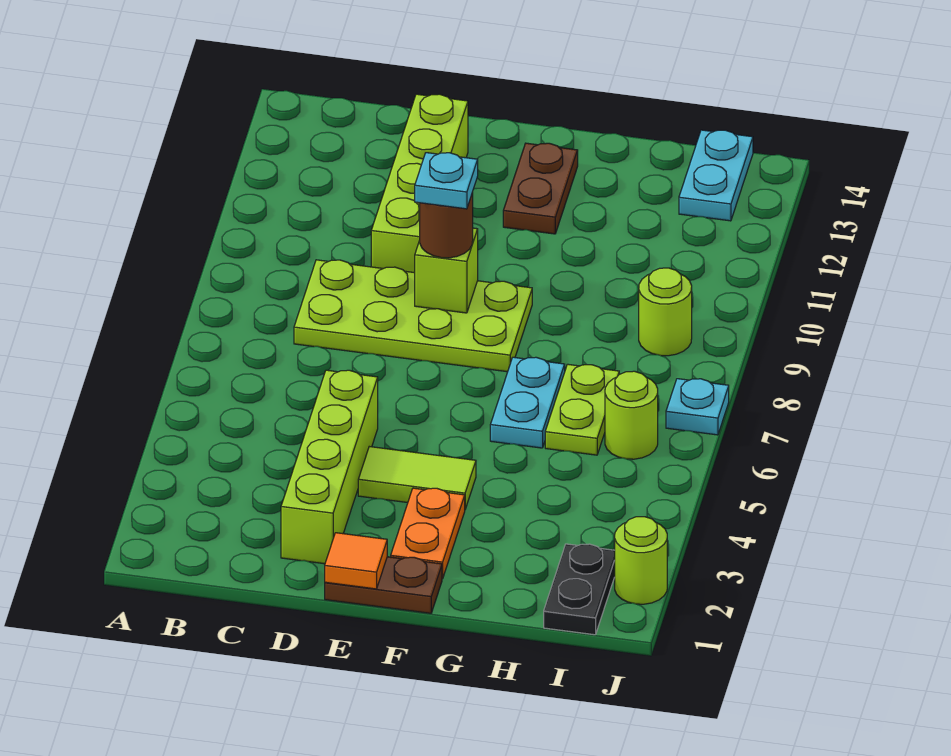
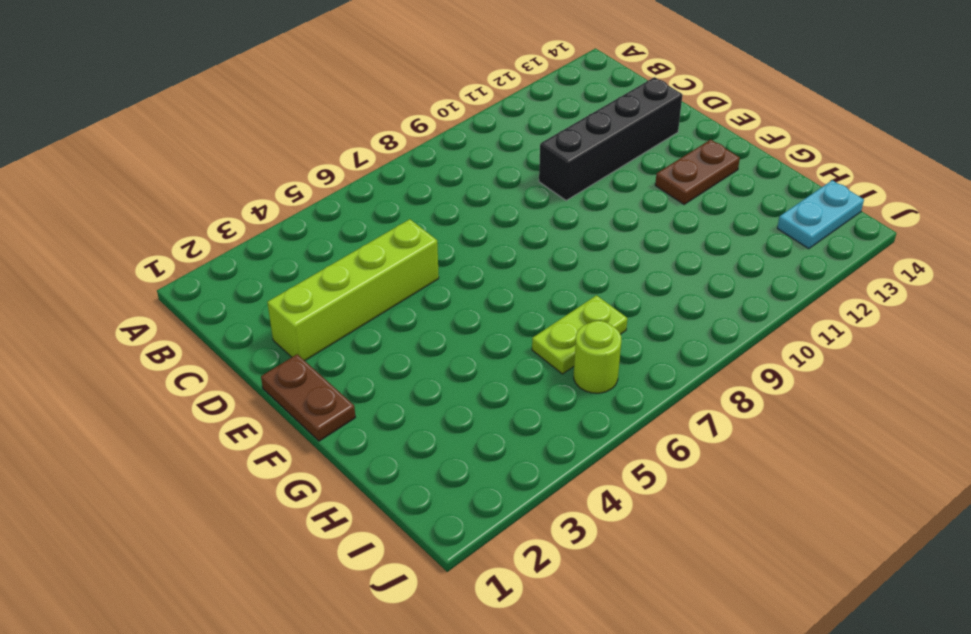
black 1x4 brick [539,77,682,201] -> lime 1x4 brick [371,94,468,273]
none -> lime 2x4 plate [294,260,532,372]
none -> lime 1x2 tile [358,447,476,509]
none -> orange 1x2 plate [391,488,465,579]

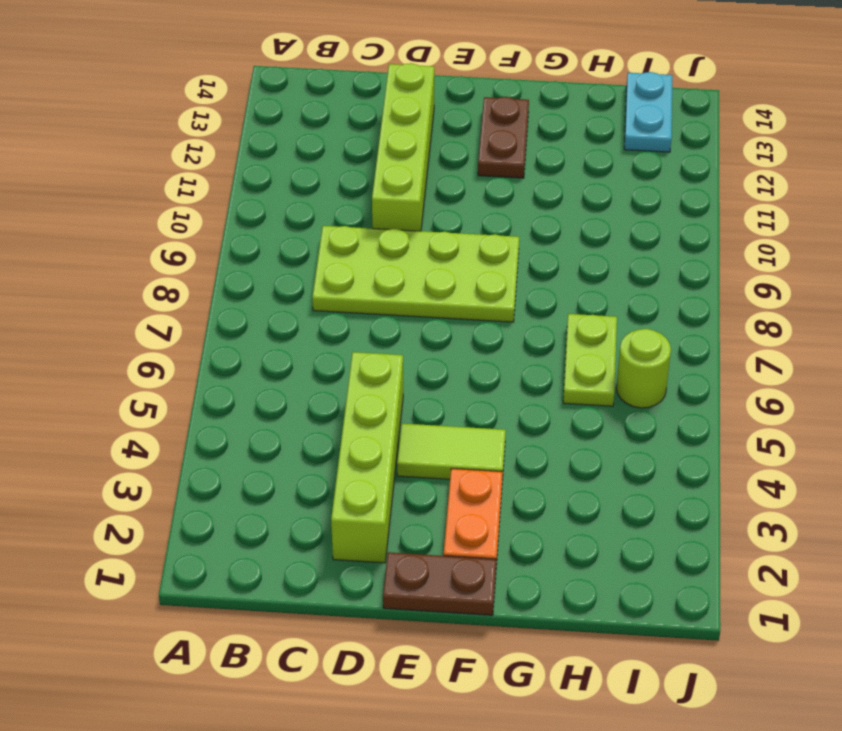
none -> cyan 1x2 plate [490,357,565,448]
none -> black 1x2 plate [544,544,615,635]
none -> lime 1x1 round brick [639,268,692,356]

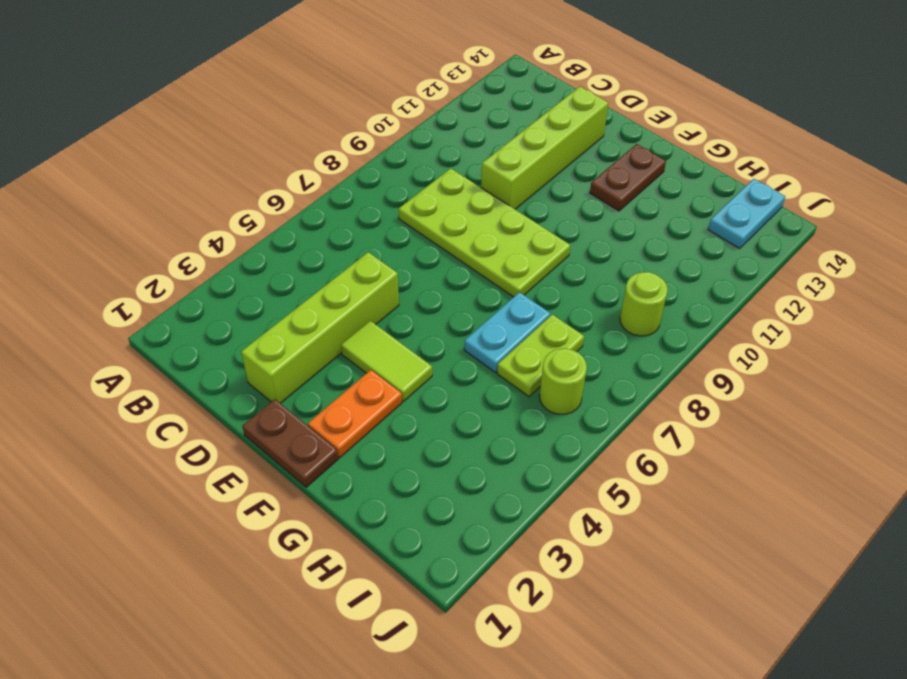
none -> black 1x2 plate [544,544,615,635]
none -> lime 1x1 round brick [615,517,667,604]
none -> cyan 1x1 plate [666,379,729,435]

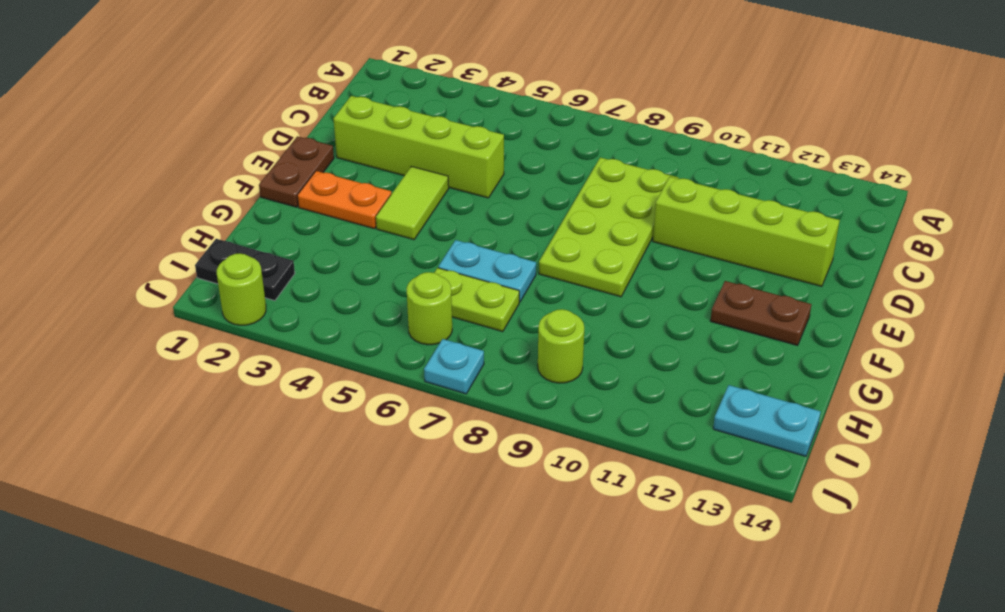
none -> orange 1x1 tile [325,533,387,589]
none -> lime 1x1 brick [415,228,478,313]
none -> brown 1x1 round brick [420,192,473,258]

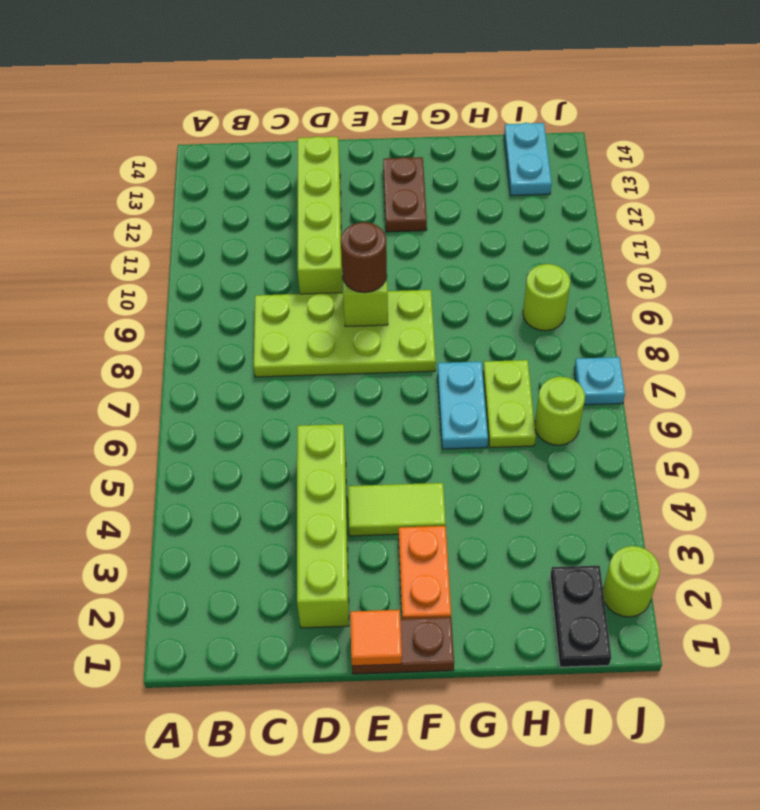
none -> cyan 1x1 plate [415,153,478,209]

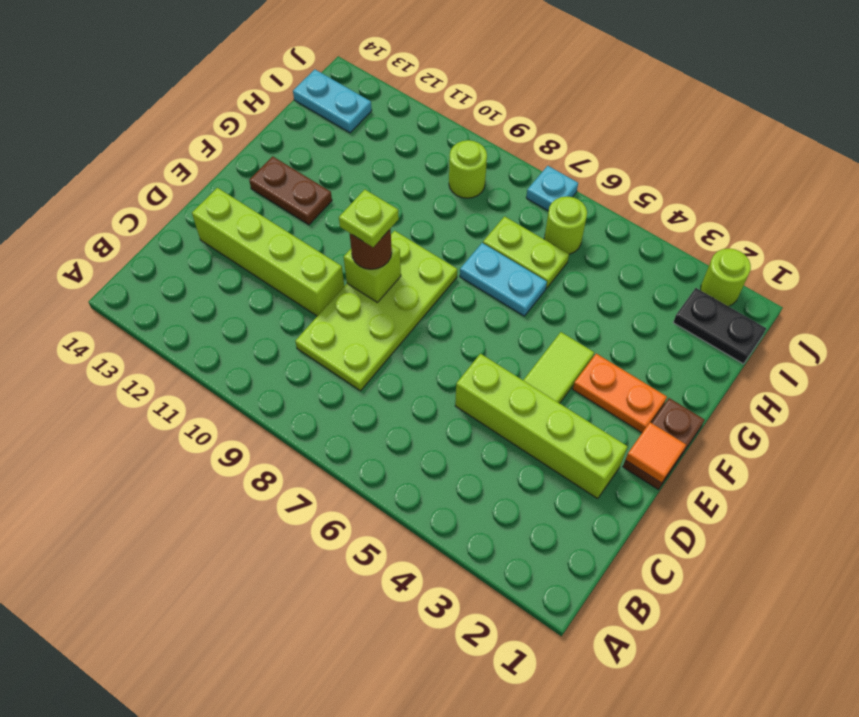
lime 1x1 plate [339,189,399,247] -> cyan 1x1 plate [415,153,478,209]

